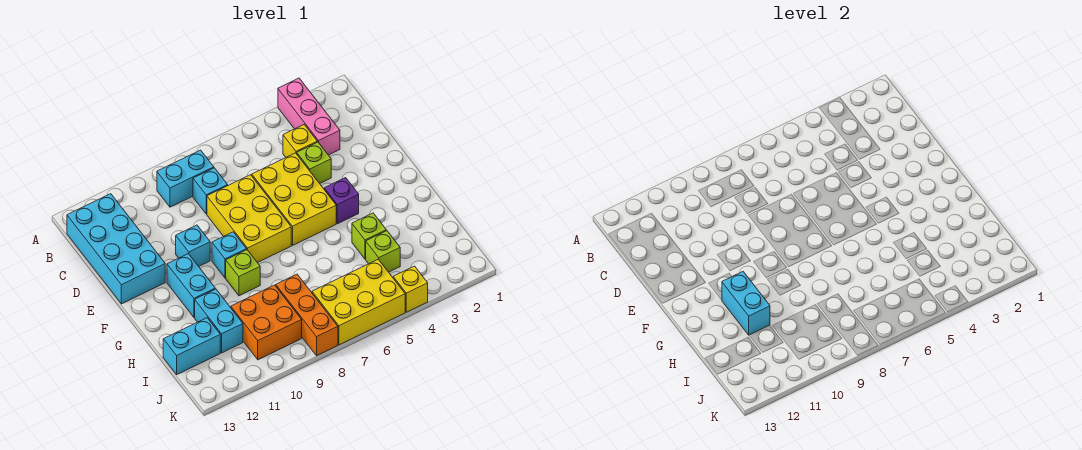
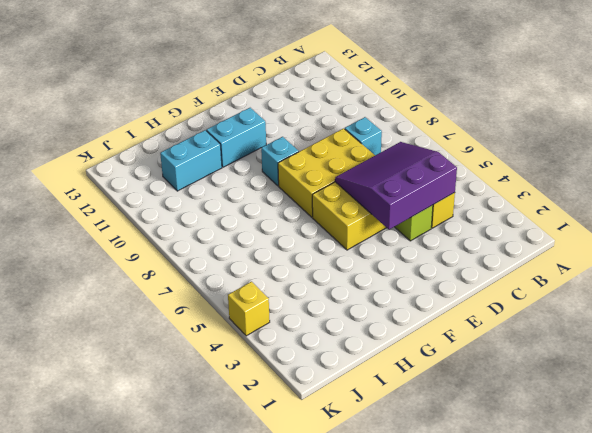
purple 3x3 slope [335,142,457,230] -> none
none -> pink 1x3 brick [278,78,340,155]
none -> cyan 1x2 brick [157,150,214,207]
none -> cyan 2x4 brick [67,194,165,304]

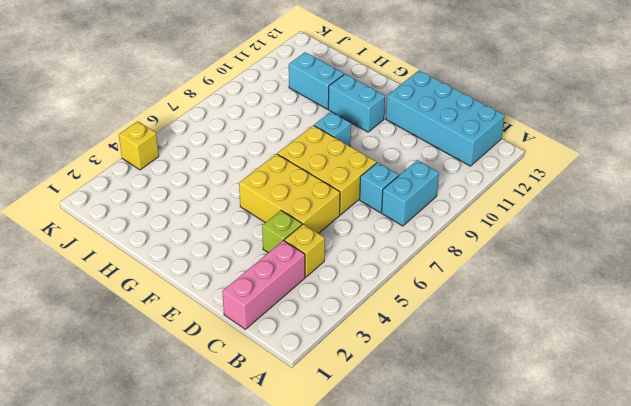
pink 1x3 brick [222,240,305,329] -> pink 1x3 brick turned to [278,78,340,155]
none -> cyan 1x1 brick [176,225,210,266]
none -> purple 1x1 brick [324,178,359,224]
none -> lime 1x1 brick [226,250,260,296]

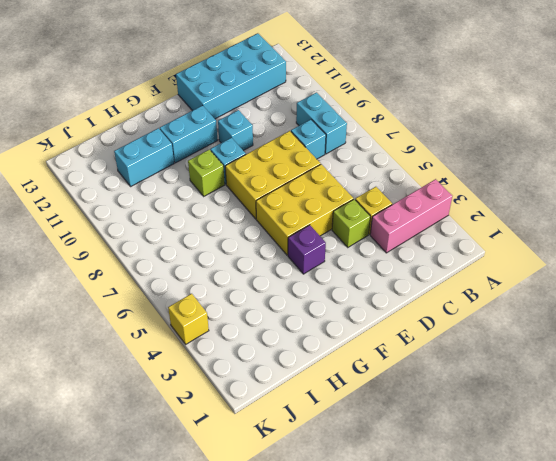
none -> lime 1x1 brick [352,213,386,259]
none -> lime 1x1 brick [366,231,400,272]
none -> orange 1x3 brick [276,274,338,356]

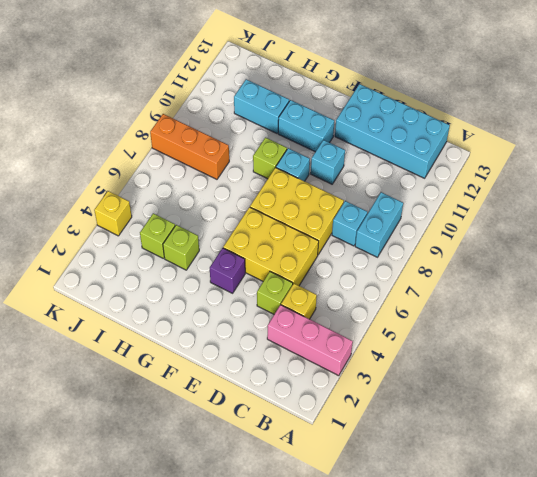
none -> orange 2x2 brick [231,285,302,360]
none -> cyan 1x2 brick [163,318,220,374]
none -> yellow 2x3 brick [312,259,405,345]

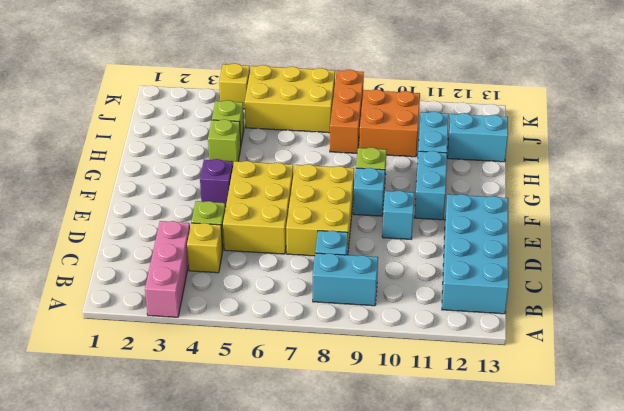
none -> cyan 1x2 brick [722,272,770,335]

